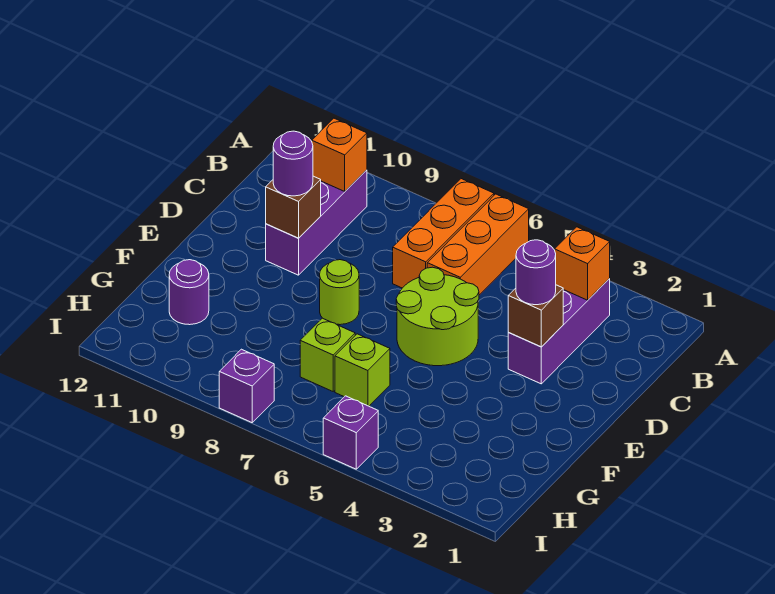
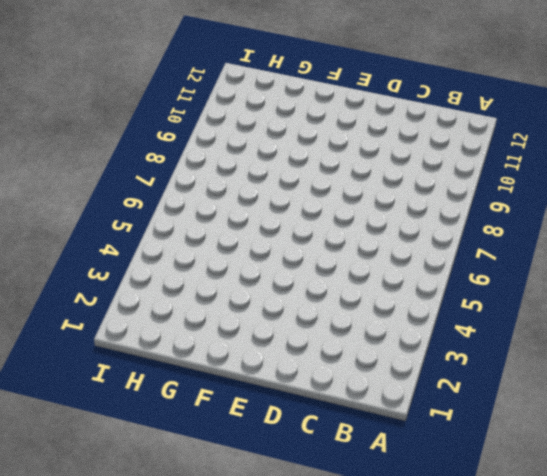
none -> orange 1x3 brick [427,194,529,295]
none -> orange 1x3 brick [393,179,494,288]
none -> purple 1x3 brick [508,279,610,384]

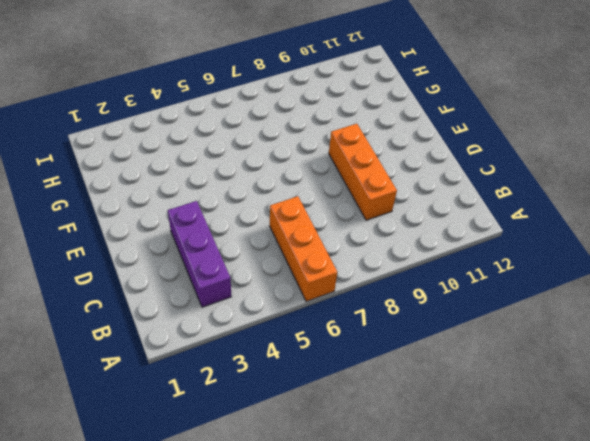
orange 1x3 brick [329,124,397,220] -> orange 1x3 brick moved to [393,179,494,288]
none -> purple 1x3 brick [266,170,367,275]
none -> lime 2x2 round brick [396,267,479,366]
none -> lime 1x1 round brick [320,260,359,325]

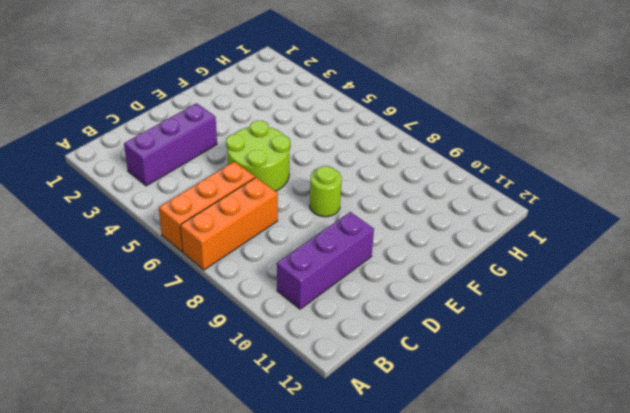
none -> lime 1x1 brick [335,334,390,406]
none -> lime 1x1 brick [300,318,355,391]
none -> purple 1x1 round brick [169,260,209,325]

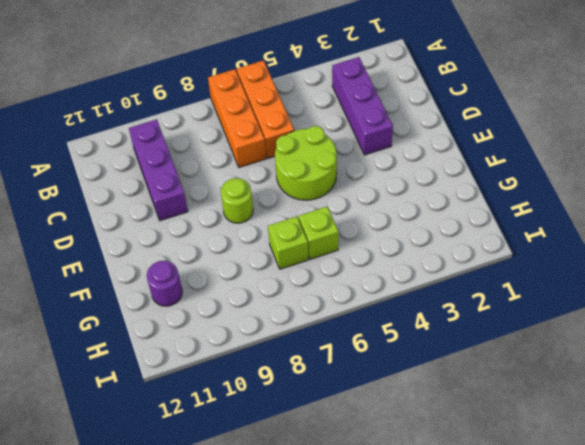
none -> purple 1x1 brick [323,396,378,469]
none -> purple 1x1 brick [219,349,274,423]
none -> orange 1x1 brick [555,227,610,300]

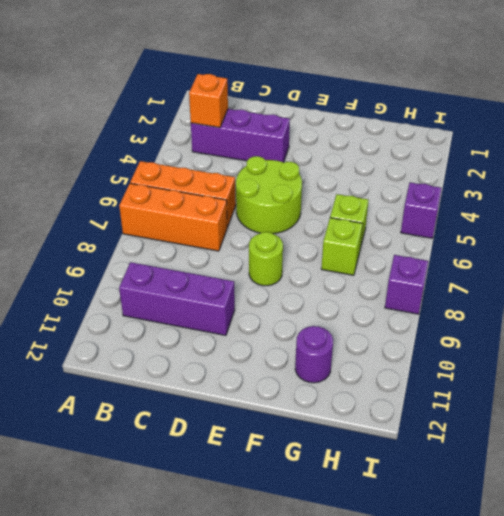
none -> orange 1x1 brick [312,118,367,191]
none -> brown 1x1 brick [508,285,563,347]
none -> brown 1x1 brick [266,176,321,238]

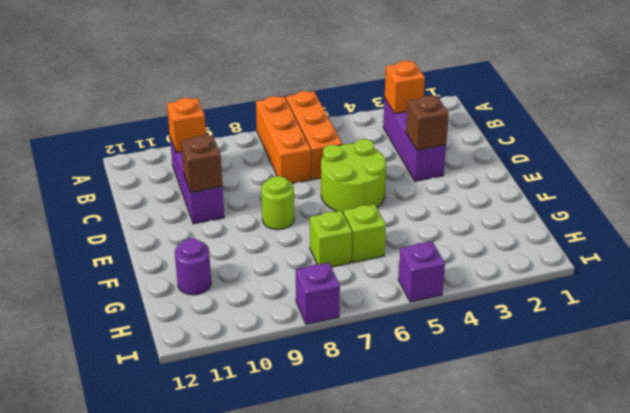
none -> purple 1x1 round brick [516,240,556,305]
none -> purple 1x1 round brick [273,131,313,196]

